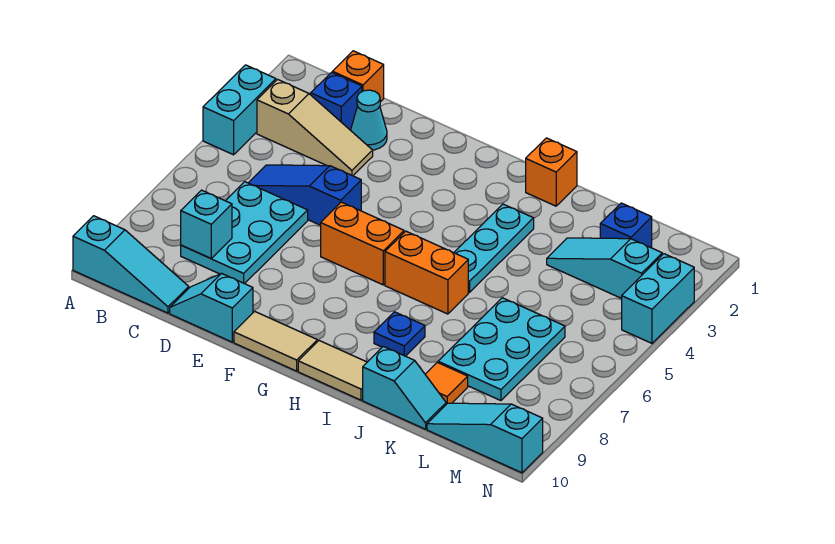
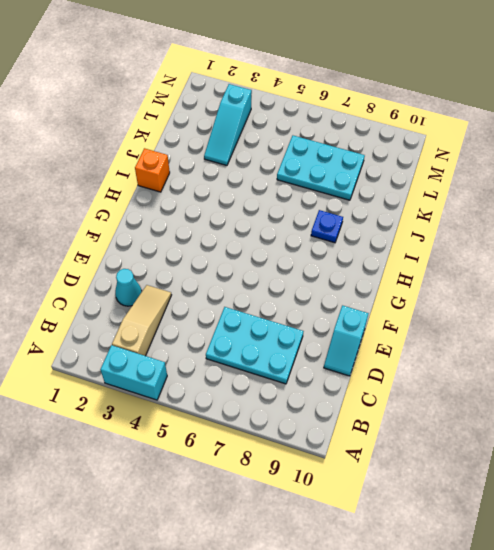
none -> cyan 1x3 slope [73,216,189,313]
none -> orange 1x1 brick [332,51,384,102]
none -> blue 1x1 brick [311,72,362,130]

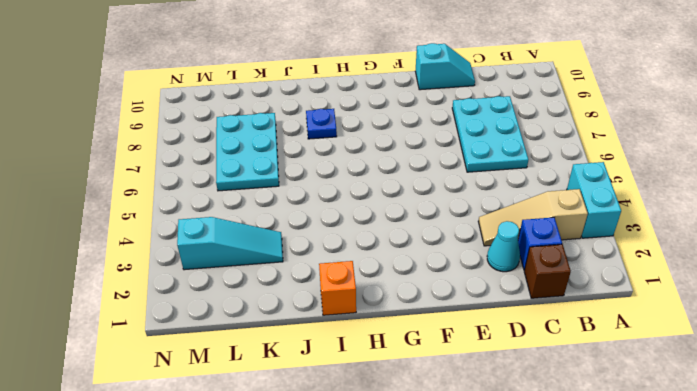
brown 1x1 brick [524,244,571,298] -> orange 1x1 brick [332,51,384,102]
none -> cyan 1x3 slope [73,216,189,313]
none -> blue 1x3 slope [249,165,361,225]
none -> orange 1x2 brick [321,202,404,285]

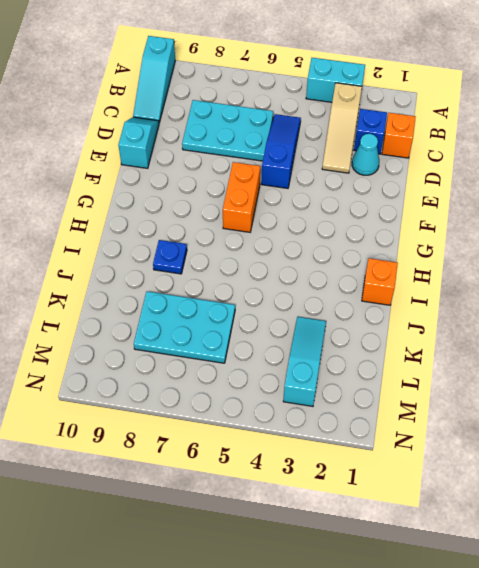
none -> tan 1x2 tile [234,311,317,371]
none -> orange 1x2 brick [385,231,468,314]
none -> tan 1x2 tile [298,341,367,400]

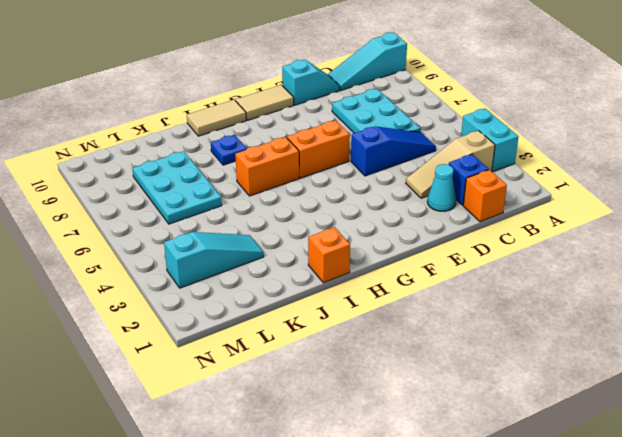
none -> cyan 1x3 plate [454,204,534,292]
none -> cyan 1x2 slope [363,346,446,429]
none -> orange 1x1 tile [425,362,468,404]

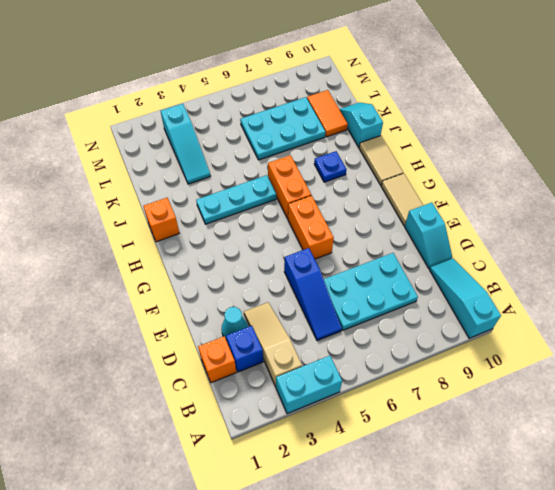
orange 1x2 tile [307,90,348,137] -> orange 1x1 tile [425,362,468,404]
none -> blue 1x1 brick [600,203,652,248]
none -> cyan 1x3 slope [427,403,543,473]
none -> cyan 1x2 brick [622,254,694,343]

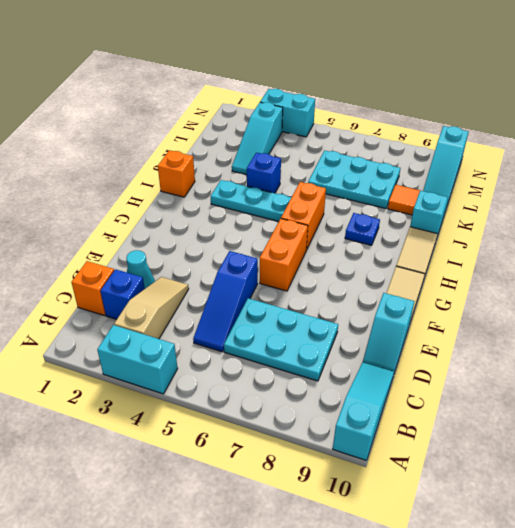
blue 1x1 brick [247,153,281,193] -> blue 1x1 brick moved to [600,203,652,248]
none -> cyan 1x1 brick [181,190,232,258]

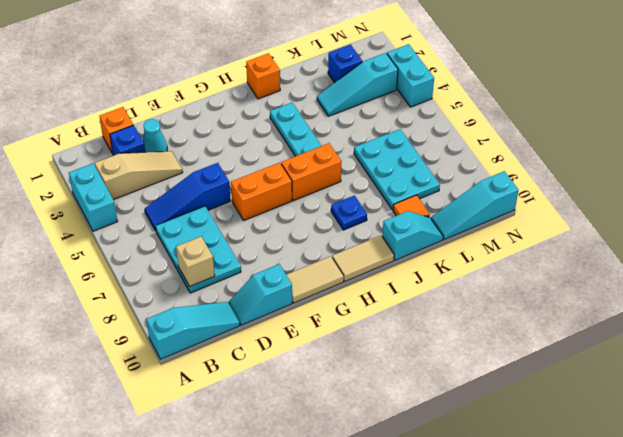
tan 1x1 brick [176,237,215,286] -> cyan 1x1 brick [181,190,232,258]

